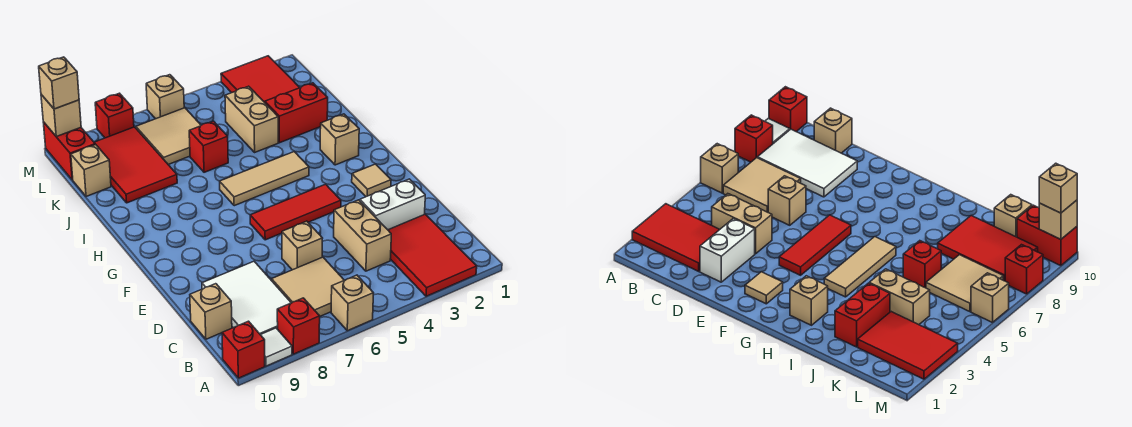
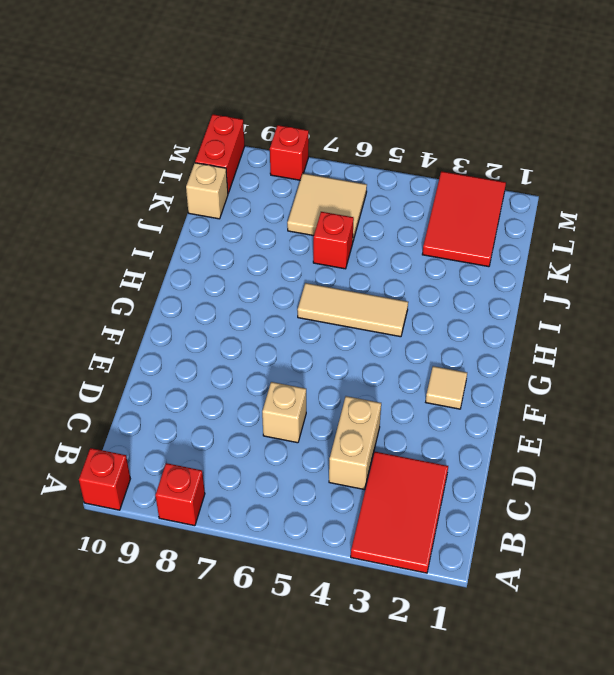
none -> tan 1x1 brick [331,275,374,331]
none -> white 1x1 tile [261,328,292,366]
none -> tan 2x2 tile [272,257,344,316]

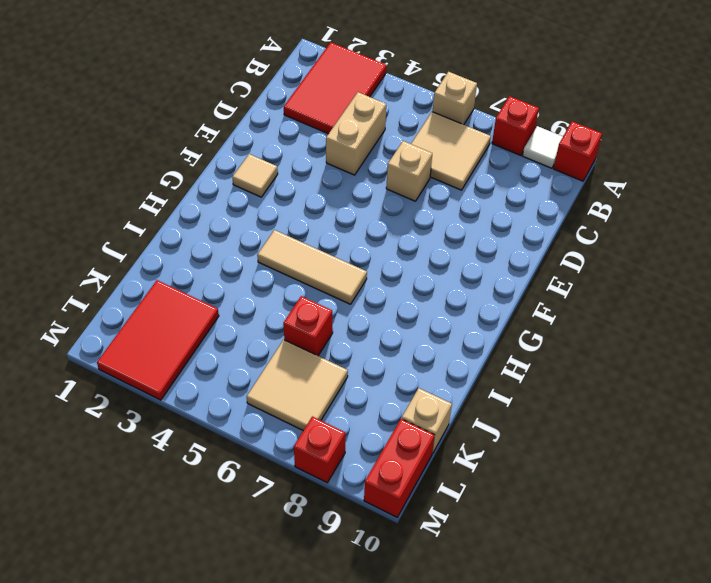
none -> white 2x3 tile [202,261,291,335]
none -> tan 1x1 brick [190,284,232,339]
none -> white 1x2 brick [360,179,425,230]

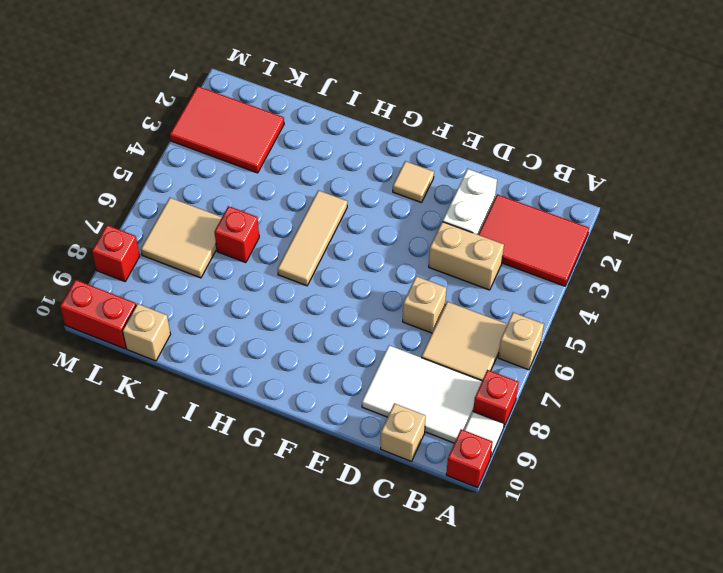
none -> red 1x3 tile [250,184,341,240]
none -> tan 1x1 brick [320,114,359,165]
none -> red 1x2 brick [265,83,328,143]

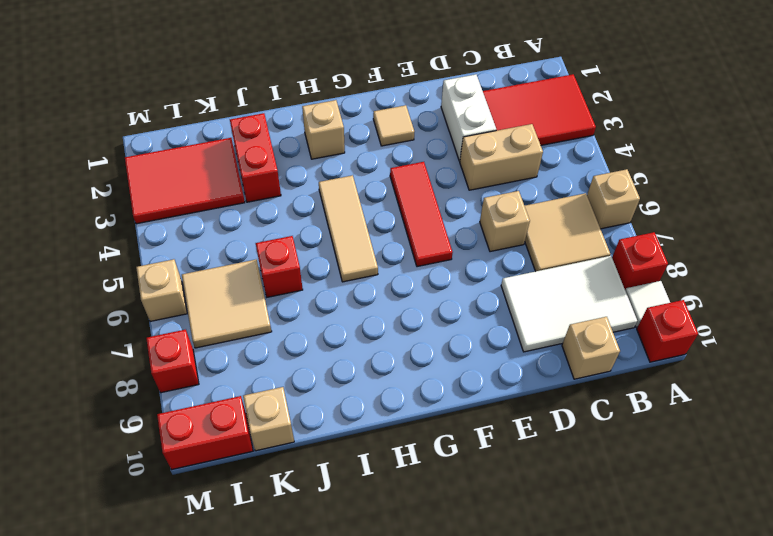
none -> tan 1x2 brick [225,86,278,152]
none -> red 2x3 tile [94,127,177,203]
none -> tan 1x1 brick [41,95,81,137]

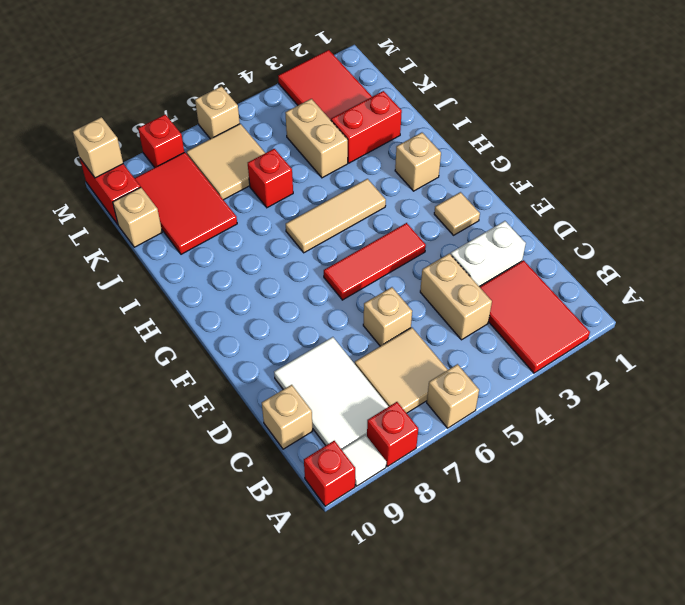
none -> tan 1x1 brick [39,57,79,109]

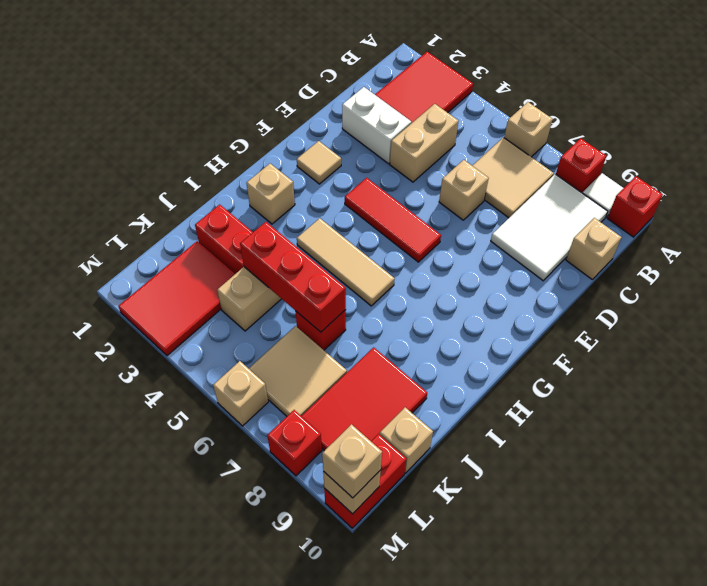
red 1x3 brick [240,222,346,332] -> none

